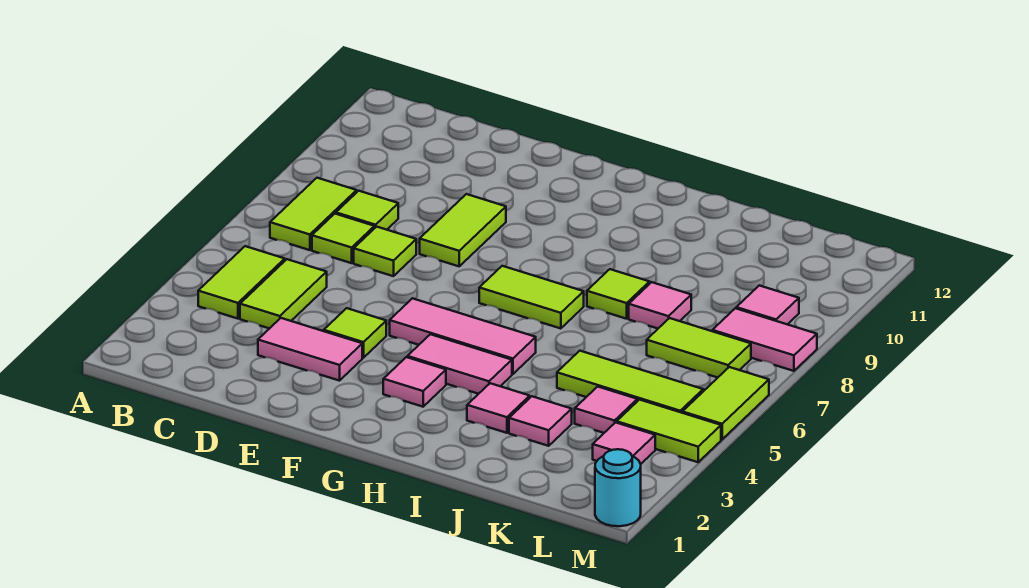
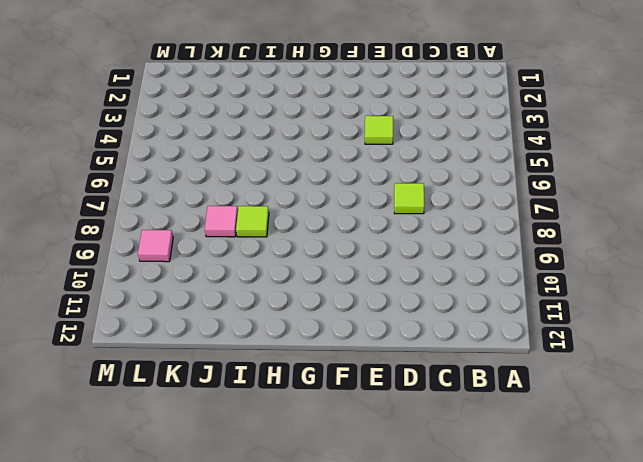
none -> lime 1x2 tile [198,246,285,319]
none -> lime 1x2 tile [270,178,357,250]
none -> lime 1x2 tile [240,259,327,329]

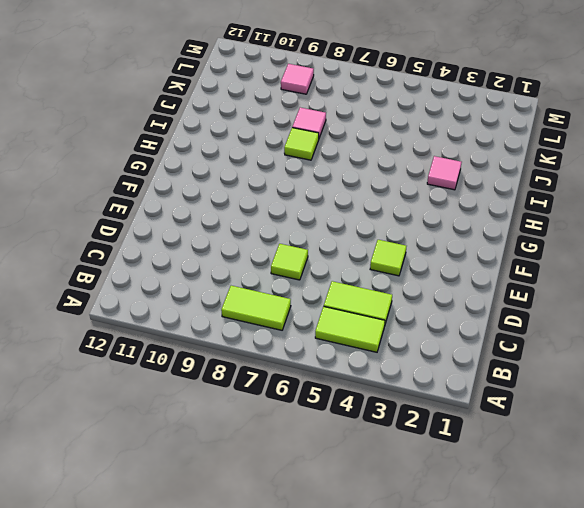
none -> lime 1x1 tile [312,214,375,263]
none -> lime 1x1 tile [336,191,398,230]
none -> pink 1x2 tile [258,318,362,381]

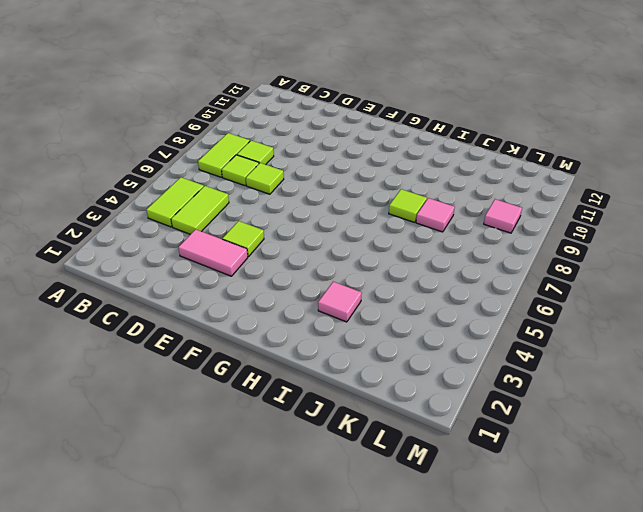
none -> lime 1x2 tile [420,194,506,266]
none -> pink 1x3 tile [390,298,536,374]
none -> pink 1x1 tile [383,357,446,407]

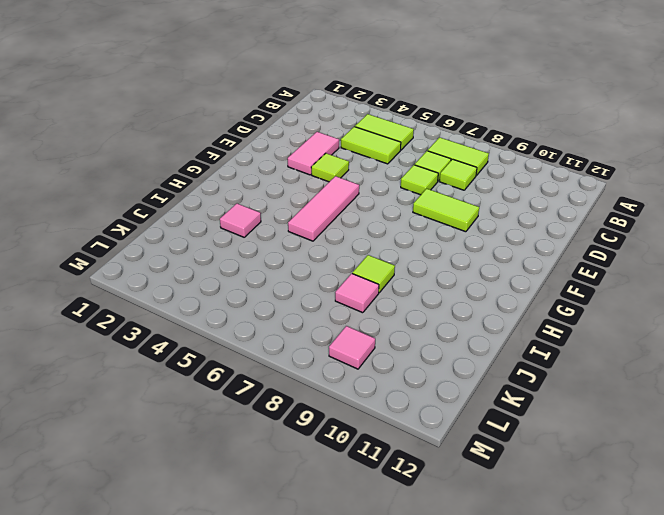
none -> pink 1x1 tile [383,357,446,407]
none -> pink 1x2 tile [407,334,512,394]
none -> lime 1x2 tile [479,266,584,329]

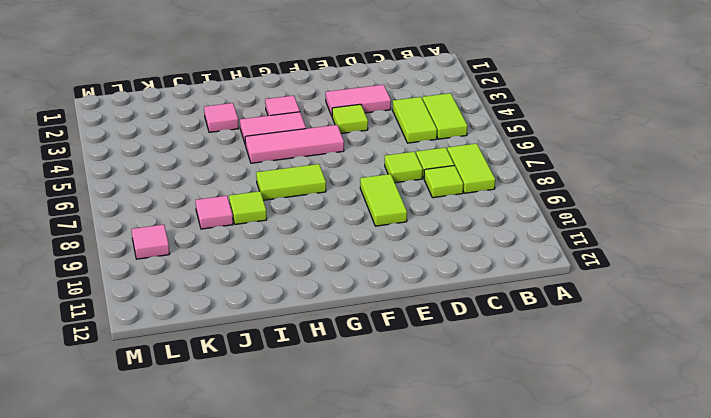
none -> pink 1x1 tile [509,396,572,446]
none -> lime 1x3 tile [557,351,703,413]
none -> pink 1x1 tile [575,387,637,433]

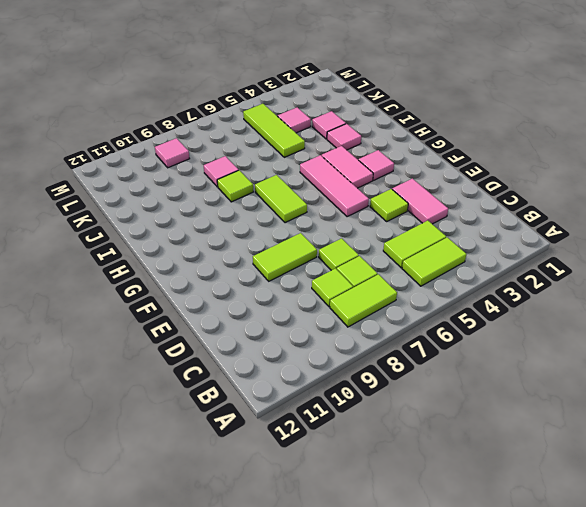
none -> lime 1x2 tile [647,318,751,378]
none -> pink 1x1 tile [593,422,655,464]
none -> lime 1x2 tile [617,400,721,462]

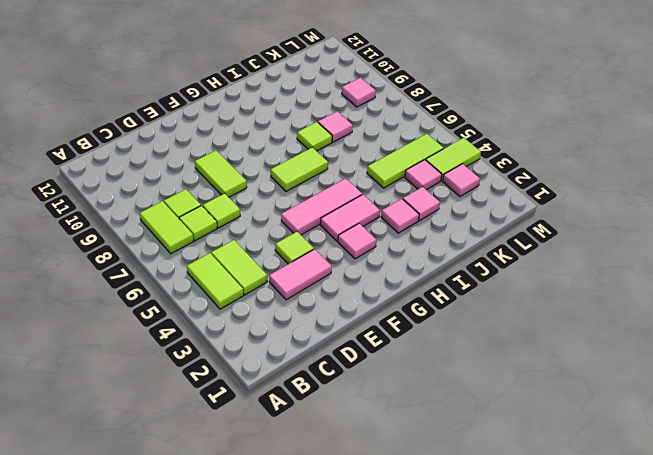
none -> lime 1x2 tile [647,318,751,378]
none -> pink 1x2 tile [712,308,817,371]
none -> cyan 1x1 round brick [595,449,641,526]

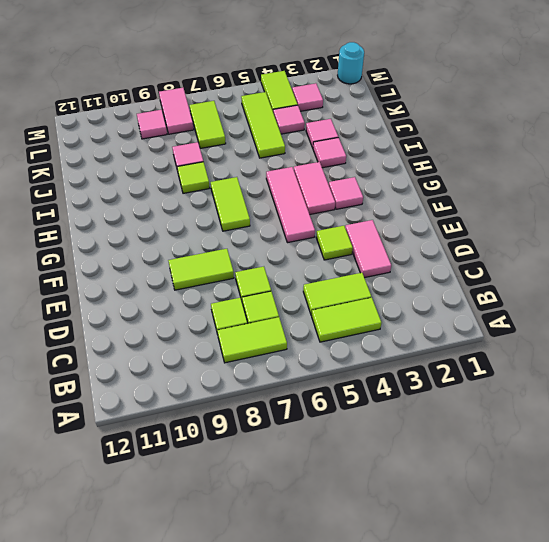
none -> lime 1x2 tile [682,367,769,439]

